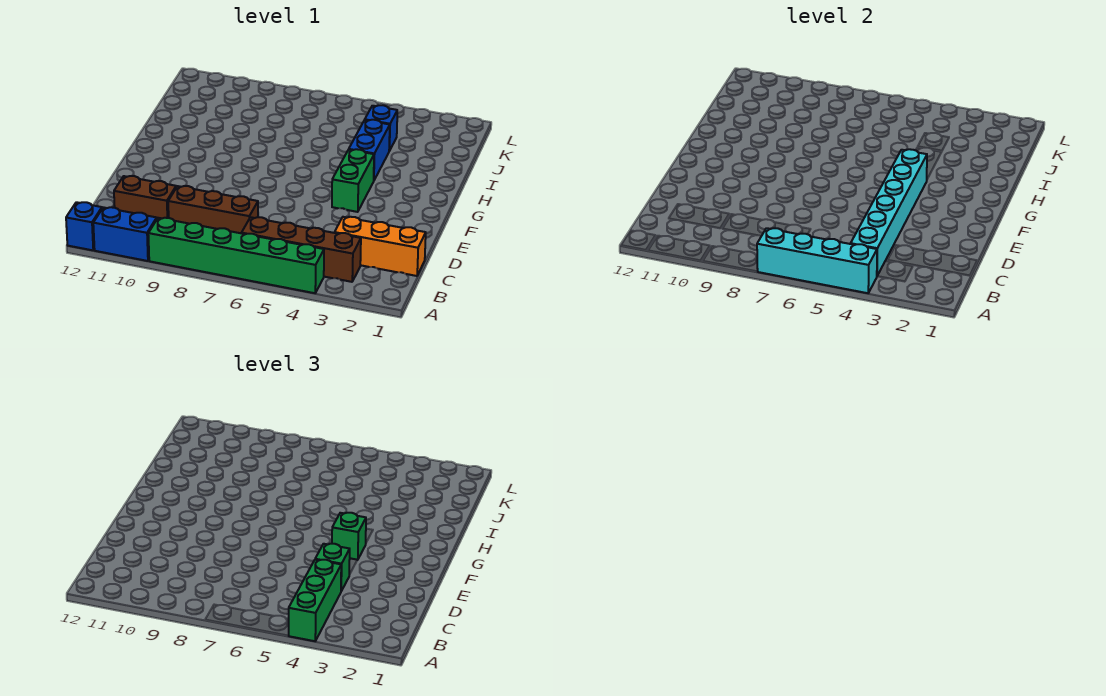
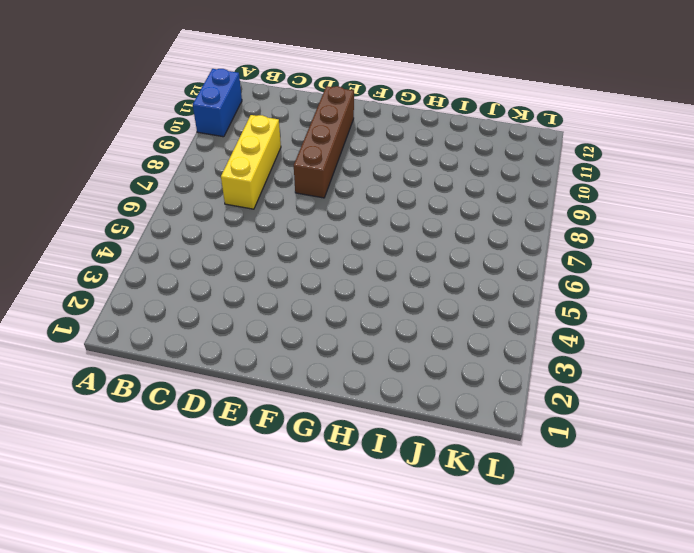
yellow 1x3 brick [221,115,281,209] -> brown 1x3 brick [168,186,258,233]
brown 1x4 brick [294,86,354,198] -> brown 1x4 brick moved to [242,217,361,282]
none -> green 1x6 brick [148,218,324,293]
none -> blue 1x1 brick [66,202,102,250]
none -> orange 1x3 brick [335,217,426,276]

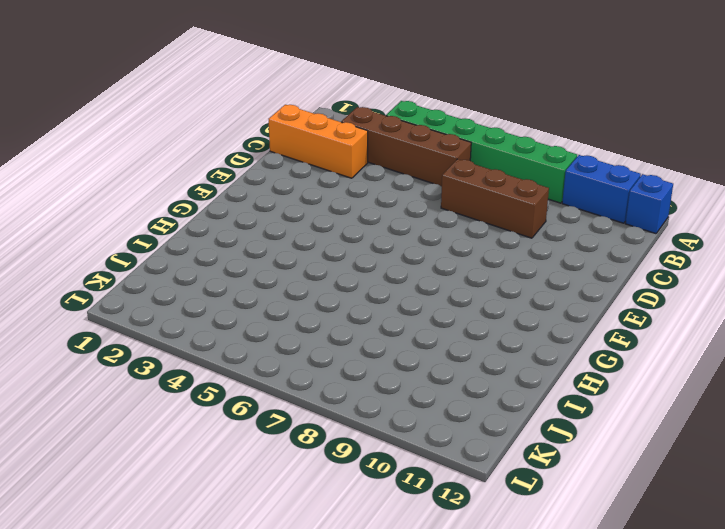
none -> brown 1x2 brick [114,176,176,218]
none -> green 1x2 brick [332,149,374,212]
none -> blue 1x2 brick [349,120,390,180]

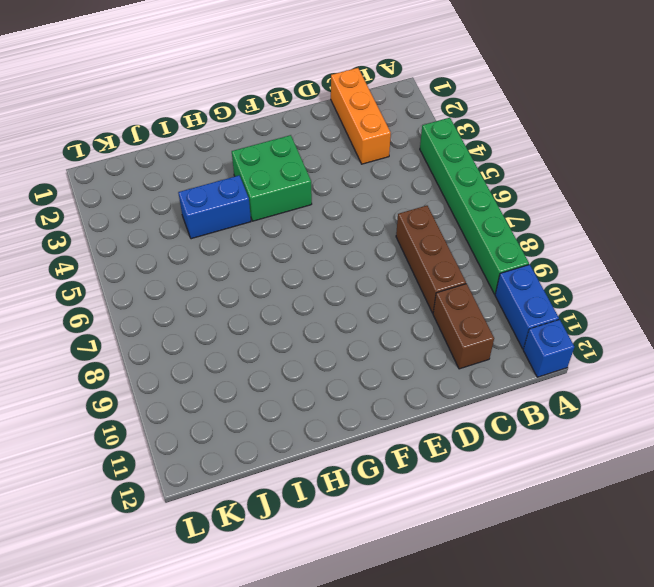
green 2x2 brick [232,135,312,221] -> green 1x2 brick [332,149,374,212]
none -> brown 1x4 brick [242,217,361,282]
none -> blue 1x1 brick [365,105,397,151]
none -> cyan 1x4 brick [757,228,877,293]

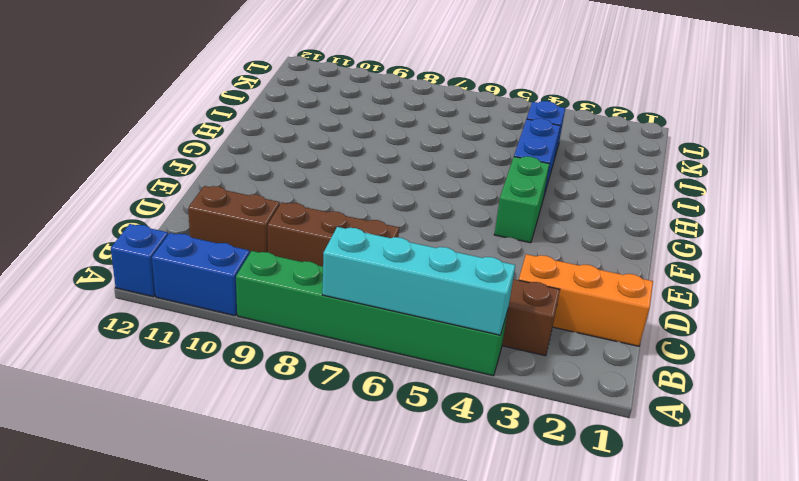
none -> cyan 1x6 brick [851,149,927,275]
none -> green 1x3 brick [289,560,341,641]
none -> green 1x1 brick [315,544,350,591]

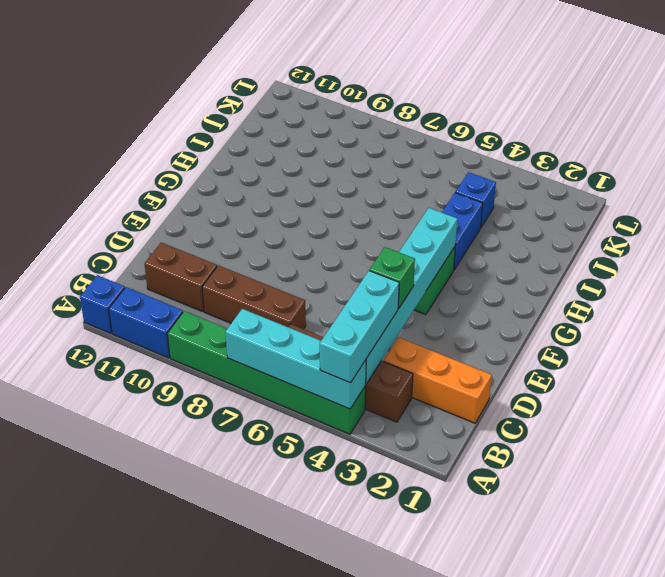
cyan 1x3 brick [320,271,399,383] -> green 1x3 brick [289,560,341,641]
none -> green 1x1 brick [332,513,366,560]

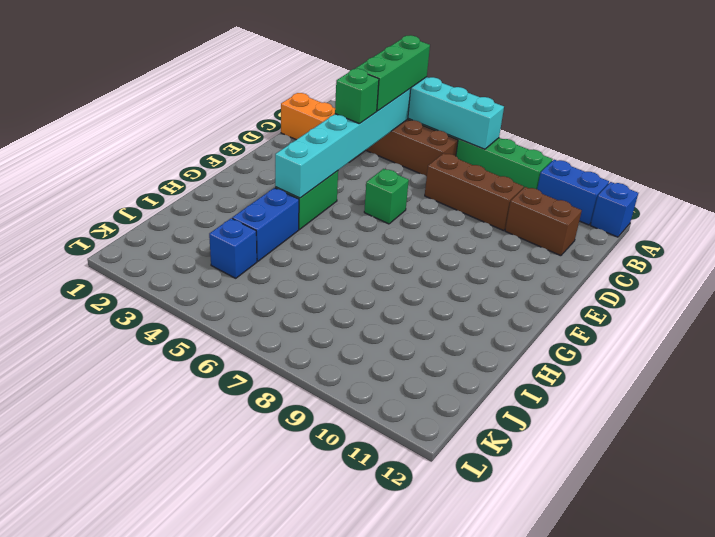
green 1x1 brick [364,169,409,224] -> green 1x1 brick moved to [332,513,366,560]

